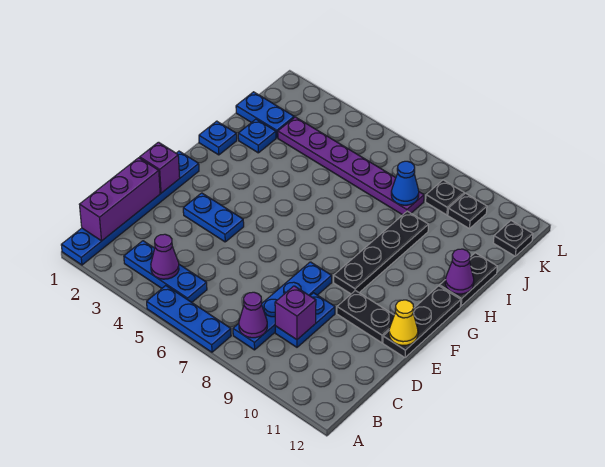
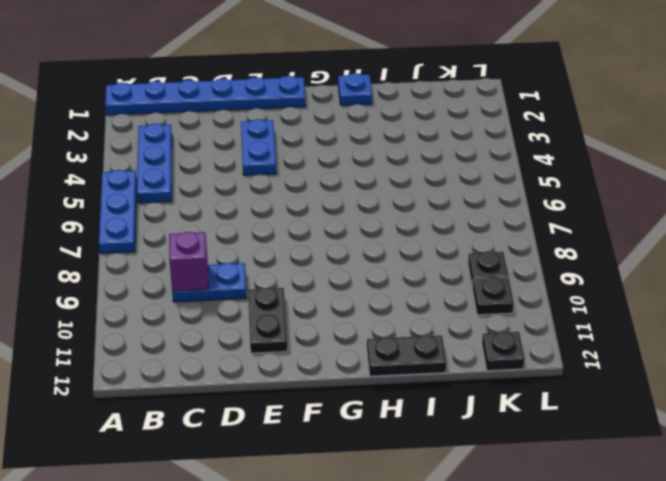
none -> blue 1x4 plate [233,262,332,350]
none -> black 1x3 plate [383,286,461,358]
none -> black 1x4 plate [334,211,428,294]

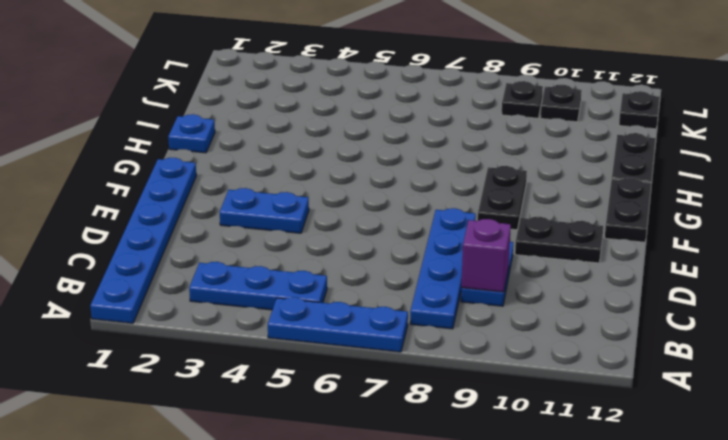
black 1x2 plate [478,166,527,230] -> black 1x4 plate [334,211,428,294]
black 1x2 plate [605,177,651,242] -> black 1x3 plate [383,286,461,358]
none -> blue 1x1 plate [238,119,276,153]
none -> blue 1x2 plate [236,92,294,138]
none -> purple 1x6 plate [278,117,424,215]

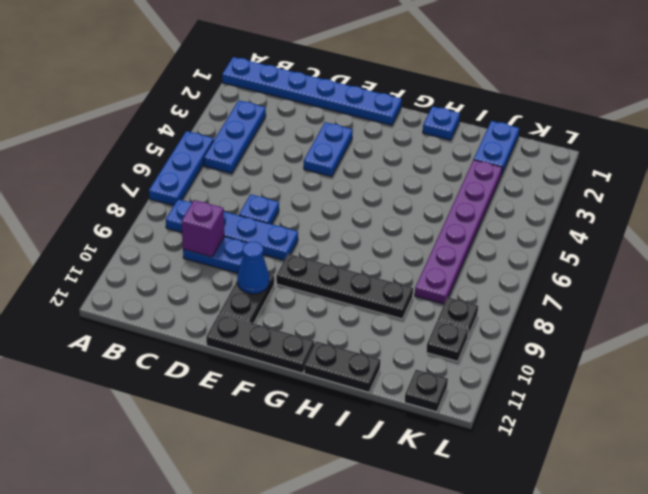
blue 1x1 plate [239,194,279,224] -> blue 1x1 plate moved to [238,119,276,153]
blue 1x1 cone [237,242,270,294] -> blue 1x1 cone moved to [391,161,419,205]
none -> purple 1x3 brick [79,158,160,241]
none -> purple 1x1 cone [151,234,179,279]
none -> purple 1x1 cone [239,292,267,338]

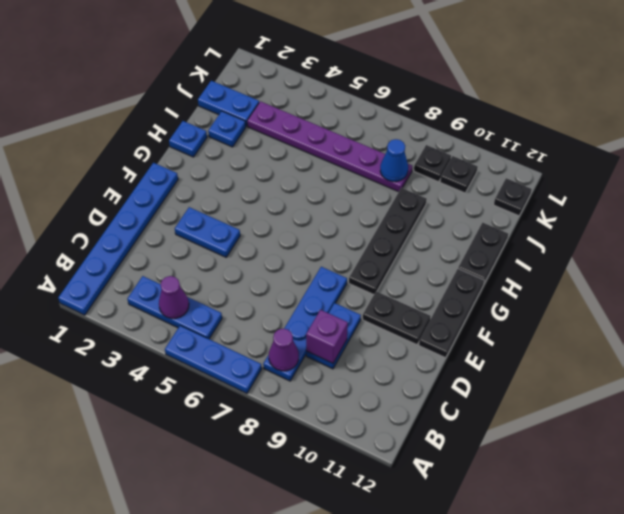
none -> purple 1x3 brick [79,158,160,241]
none -> purple 1x1 brick [140,142,180,193]
none -> yellow 1x1 cone [389,300,418,345]

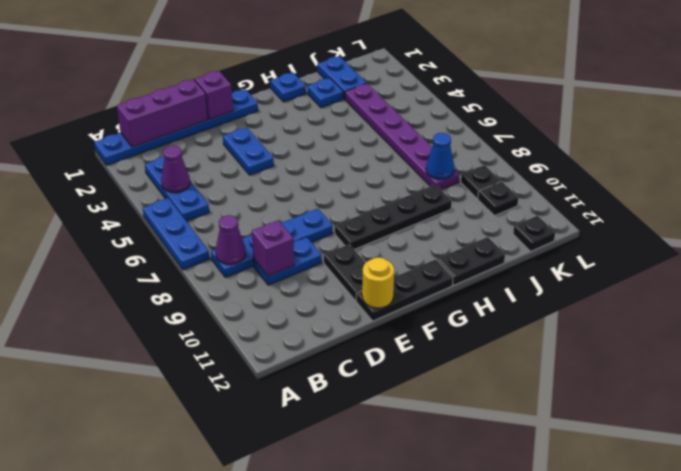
yellow 1x1 round brick [362,257,394,308] -> yellow 1x1 cone [389,300,418,345]
none -> purple 1x1 cone [445,249,474,294]

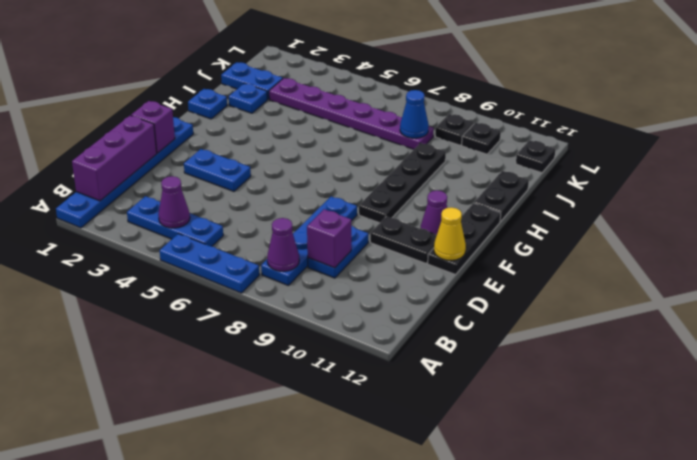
purple 1x1 cone [421,190,447,235] -> purple 1x1 cone moved to [445,249,474,294]

